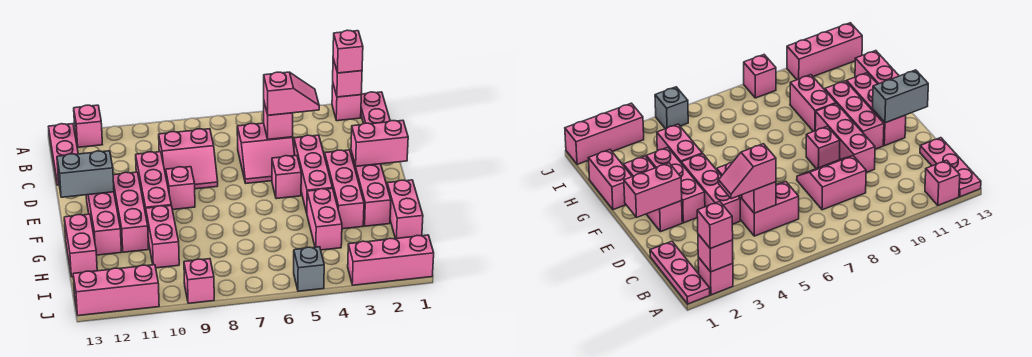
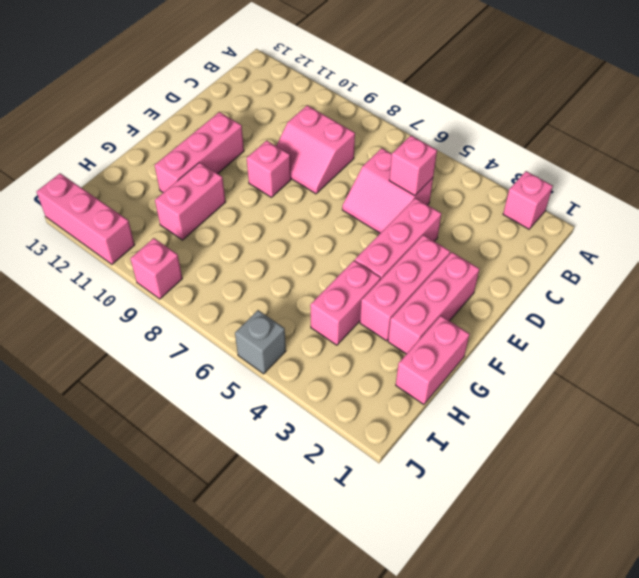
none -> pink 1x3 plate [361,92,390,124]
none -> pink 1x1 brick [74,105,102,147]
none -> pink 1x3 plate [48,124,78,185]

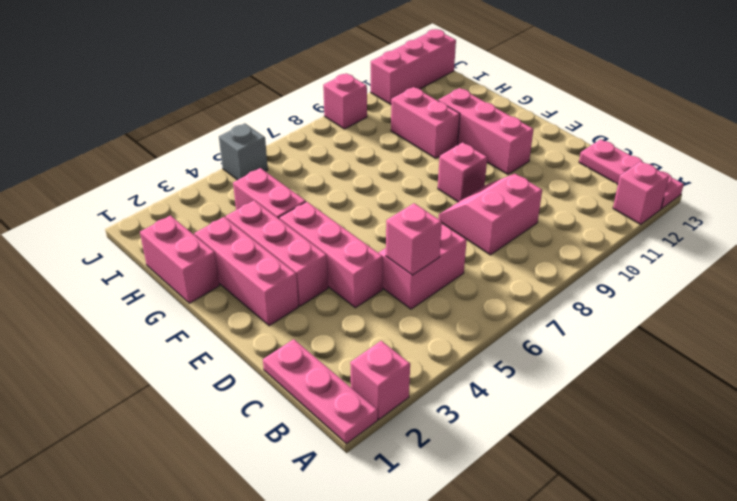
none -> pink 1x3 brick [136,152,171,214]
none -> pink 1x1 brick [272,156,301,199]
none -> pink 1x3 brick [86,192,121,255]

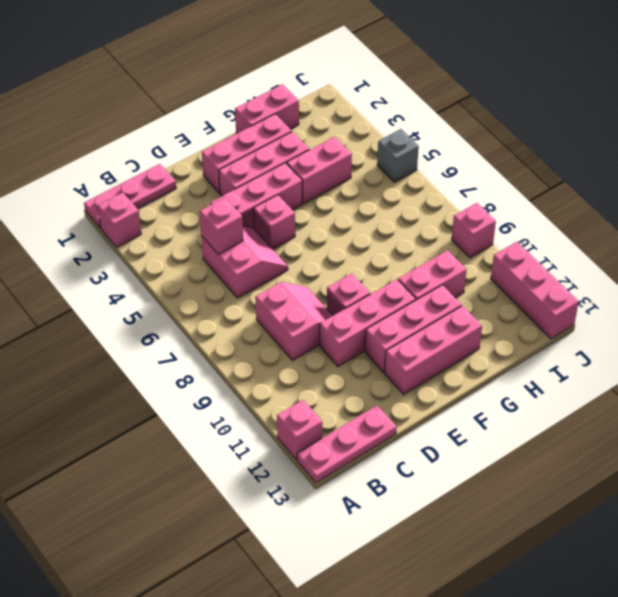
none -> pink 1x2 brick [64,214,97,277]
none -> pink 1x3 brick [348,235,434,285]
none -> pink 1x1 brick [333,59,362,97]

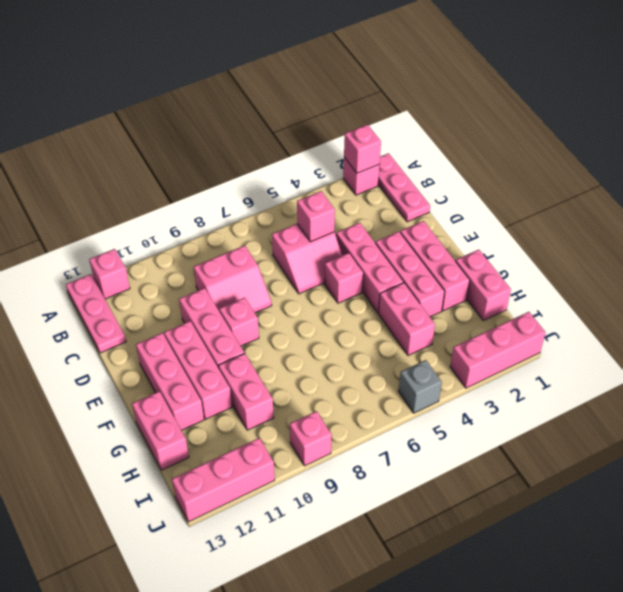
none -> pink 1x2 brick [351,120,408,166]
none -> grey 1x2 brick [57,151,114,197]
none -> pink 1x1 brick [333,30,363,73]

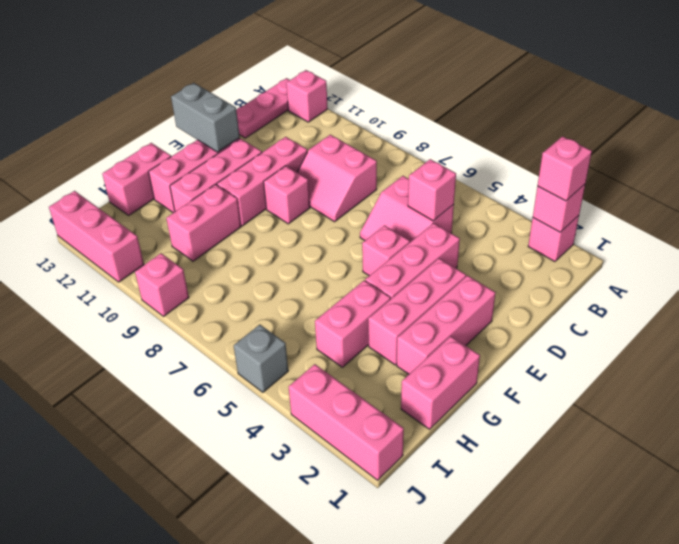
none -> pink 1x3 plate [361,92,390,124]
none -> pink 1x2 brick [351,120,408,166]
none -> pink 1x2 slope [264,72,319,115]

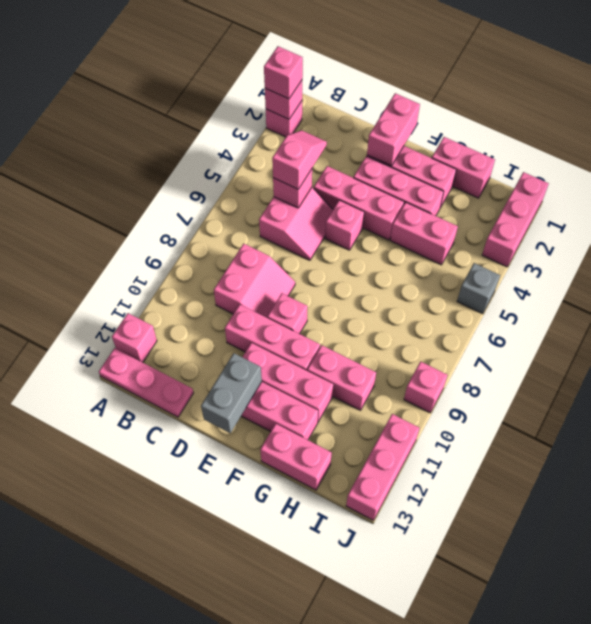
none -> pink 1x3 plate [361,92,390,124]

